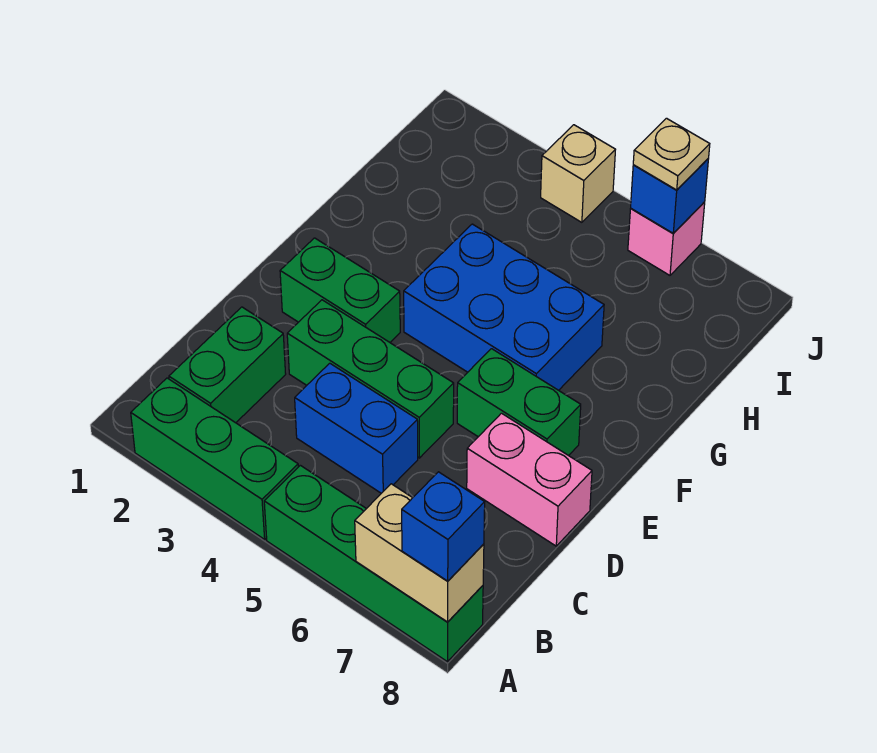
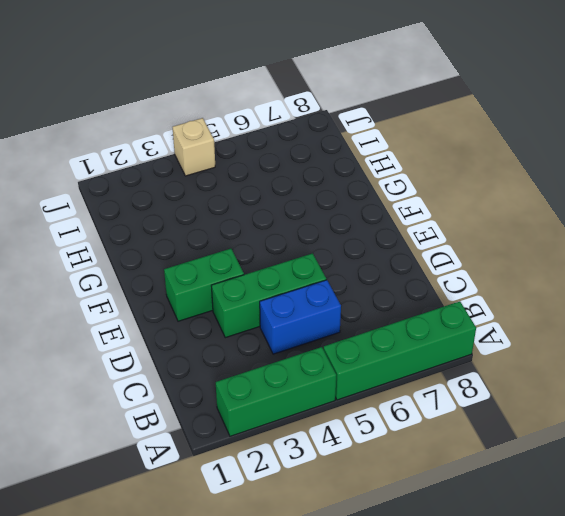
none -> green 1x2 brick [169,307,286,423]
none -> pink 1x2 brick [467,413,592,546]
none -> green 1x2 brick [457,349,581,456]

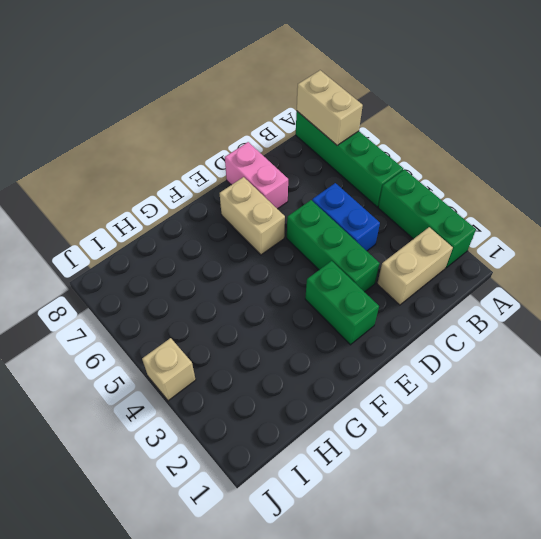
tan 1x2 brick [377,227,453,305] -> green 1x2 brick [169,307,286,423]
tan 1x2 brick [220,177,285,255] -> green 1x2 brick [457,349,581,456]
none -> blue 2x3 brick [404,224,604,390]
none -> pink 1x1 brick [628,202,705,275]
none -> blue 1x1 brick [631,159,708,233]

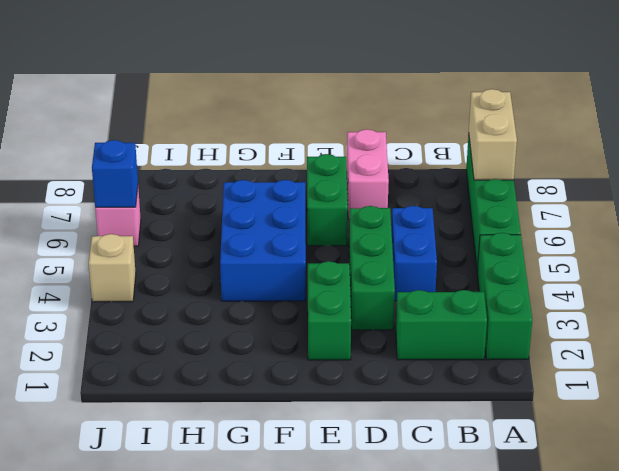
none -> blue 1x1 brick [402,472,485,581]
none -> tan 1x1 plate [633,118,710,190]

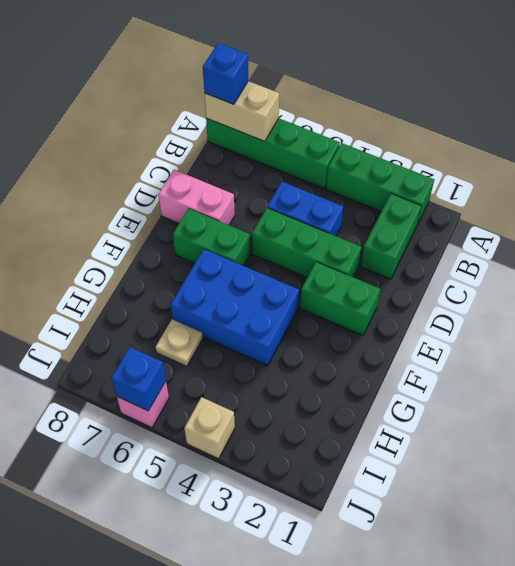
tan 1x1 plate [156,319,203,366] -> tan 1x1 plate moved to [633,118,710,190]

